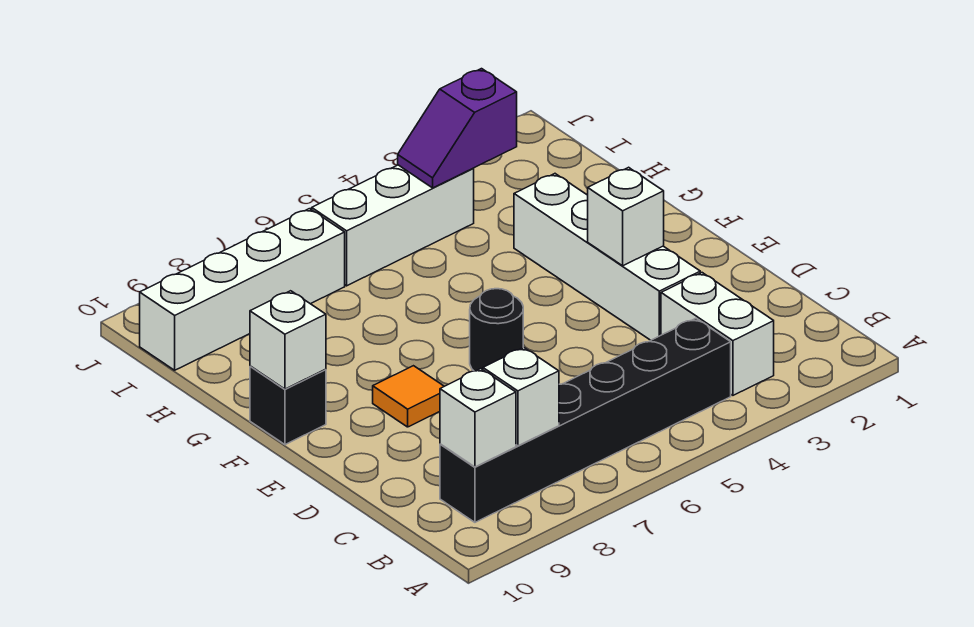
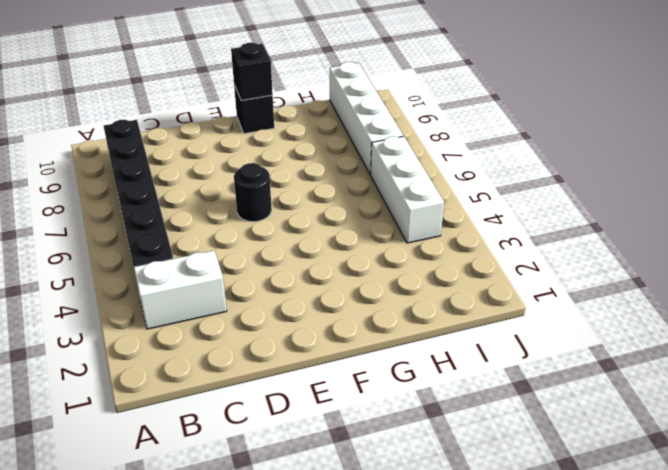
black 1x1 brick [231,43,273,100] -> white 1x1 brick [250,291,326,389]
none -> white 1x4 brick [514,174,700,340]
none -> orange 1x1 tile [373,366,444,427]
none -> white 1x1 brick [483,347,559,446]

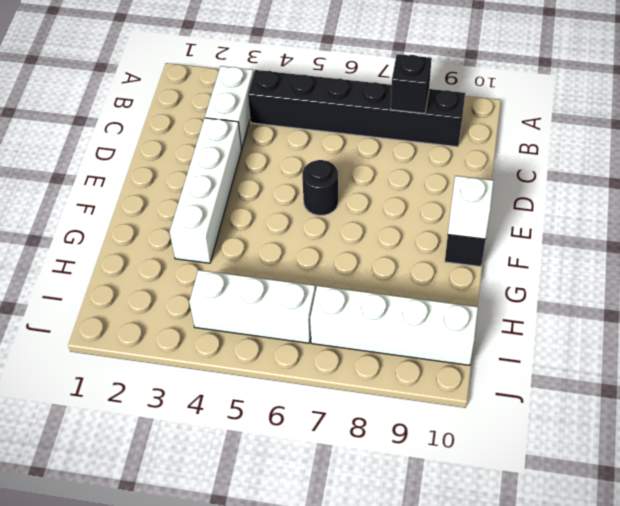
black 1x1 brick [391,54,432,114] -> white 1x1 brick [483,347,559,446]
none -> orange 1x1 tile [373,366,444,427]
none -> white 1x1 brick [440,369,516,467]
none -> white 1x1 brick [588,167,664,266]

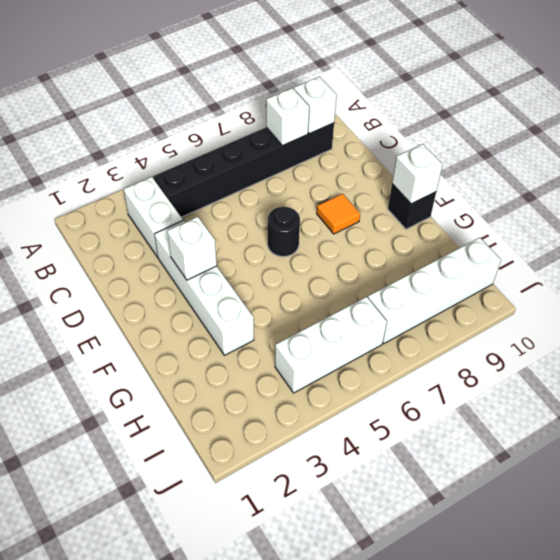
none -> purple 1x2 slope [398,69,517,188]

